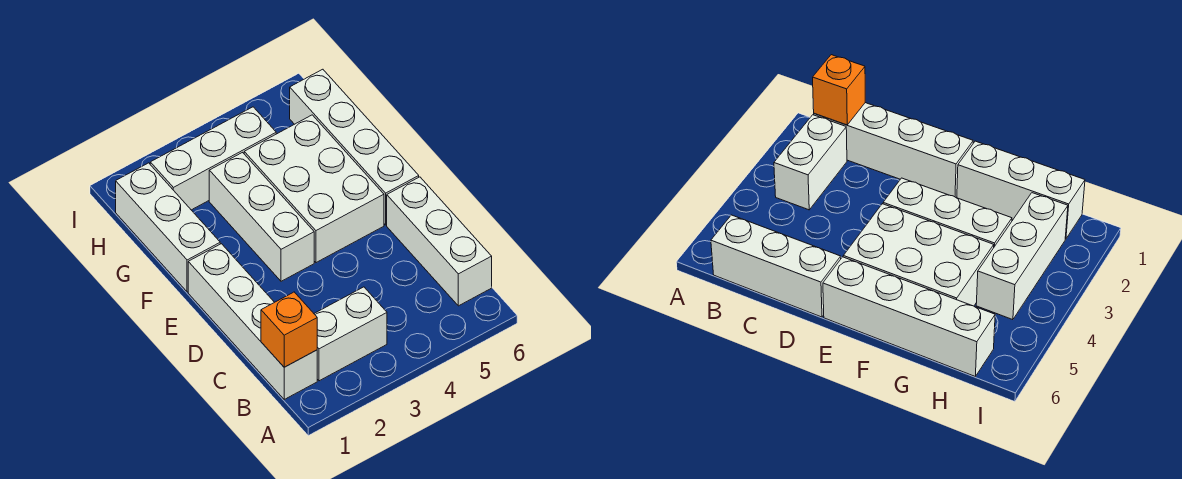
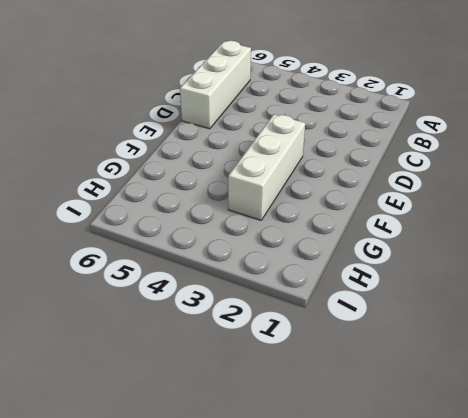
none -> white 1x4 brick [188,244,317,399]
none -> white 1x2 brick [314,287,387,381]

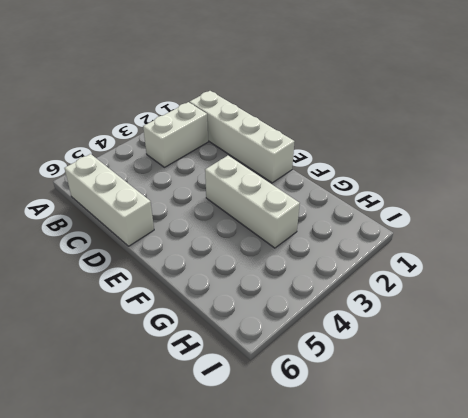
none -> white 2x3 brick [244,115,384,263]
none -> white 1x4 brick [290,69,419,225]

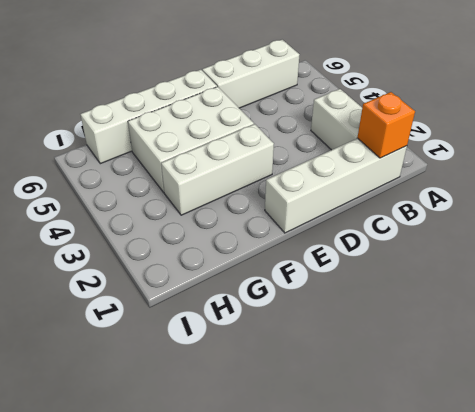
none -> white 1x3 brick [116,163,220,292]
none -> white 1x3 brick [150,107,276,210]

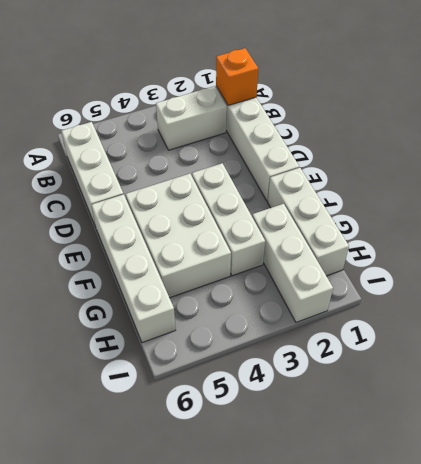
white 1x3 brick [252,204,333,322] -> white 1x3 brick turned to [150,107,276,210]

